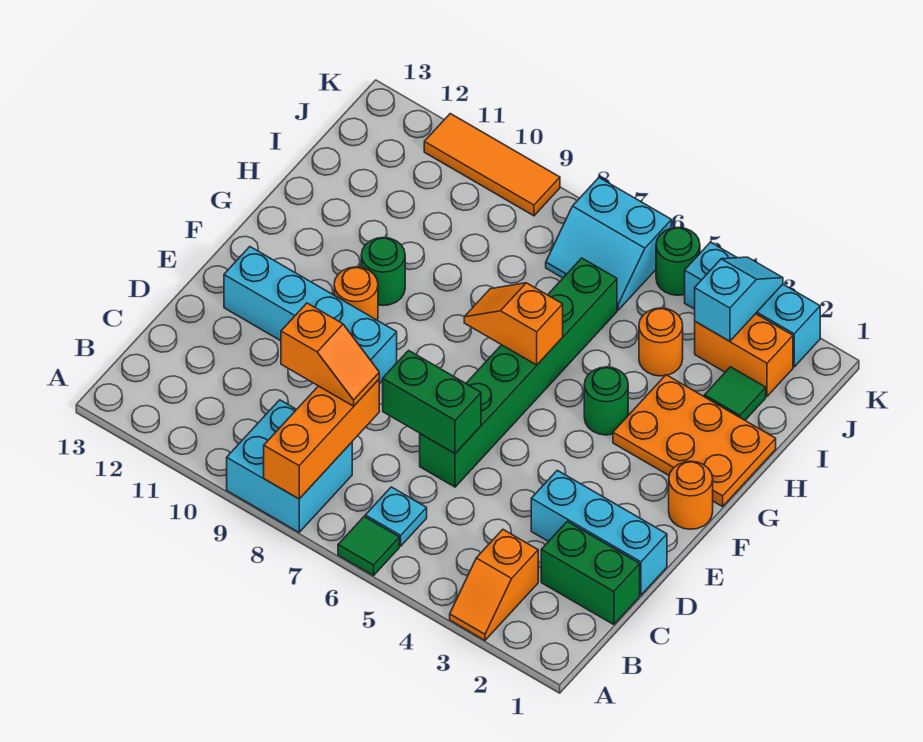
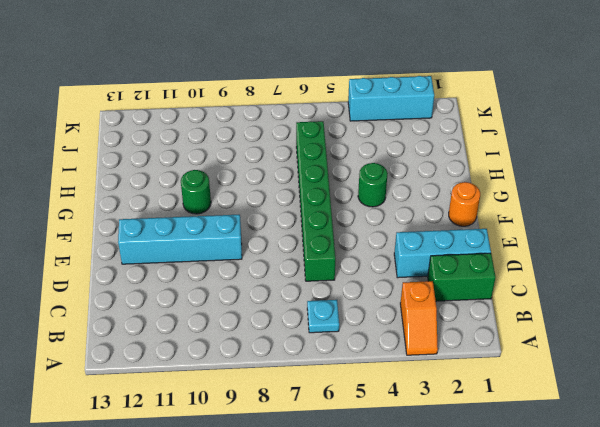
none -> green 1x1 tile [338,517,399,576]
none -> cyan 2x2 brick [227,400,352,532]
none -> orange 1x1 round brick [334,267,378,320]

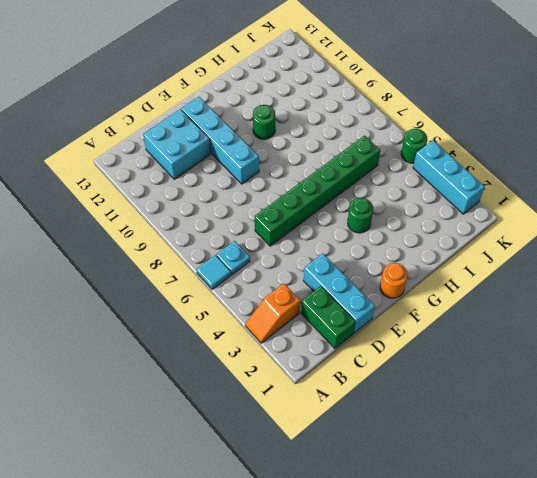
cyan 1x1 tile [197,255,231,289] -> green 1x1 tile [338,517,399,576]
cyan 2x2 brick [143,109,211,179] -> cyan 2x2 brick moved to [227,400,352,532]
none -> orange 1x1 round brick [334,267,378,320]
none -> orange 2x3 plate [613,375,776,507]
none -> green 1x1 tile [704,367,766,420]

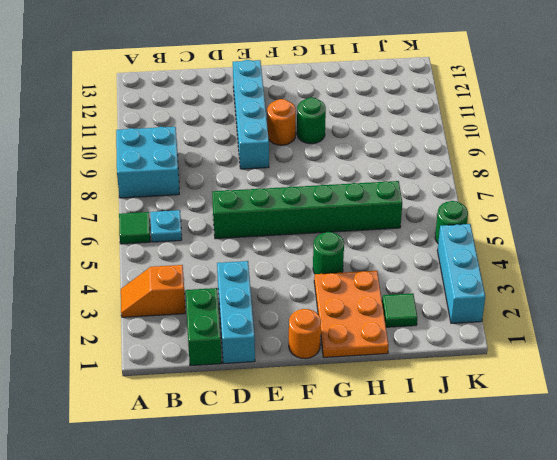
none -> orange 1x1 round brick [639,308,683,376]
none -> orange 1x2 brick [695,314,793,396]
none -> cyan 2x2 slope [546,178,671,310]

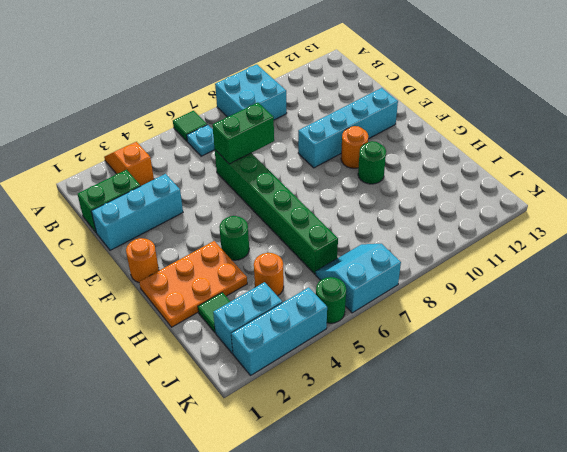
cyan 1x2 brick [213,282,282,354] -> orange 1x2 brick [695,314,793,396]
none -> orange 1x3 tile [424,114,560,216]
none -> orange 1x3 brick [264,379,379,499]
none -> orange 1x2 slope [464,283,563,365]

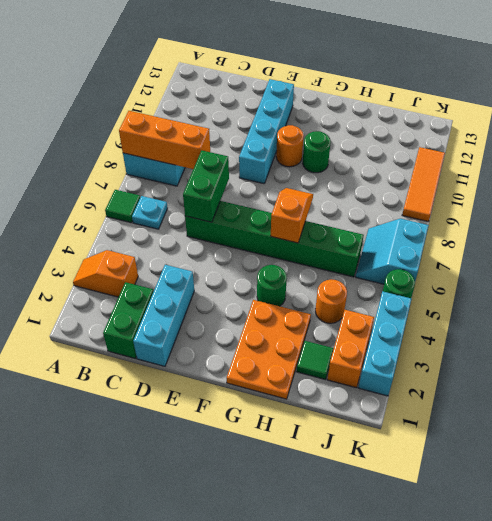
none -> orange 1x1 round brick [669,461,713,529]
none -> cyan 1x2 slope [695,257,783,341]
none -> orange 1x2 slope [281,303,379,406]

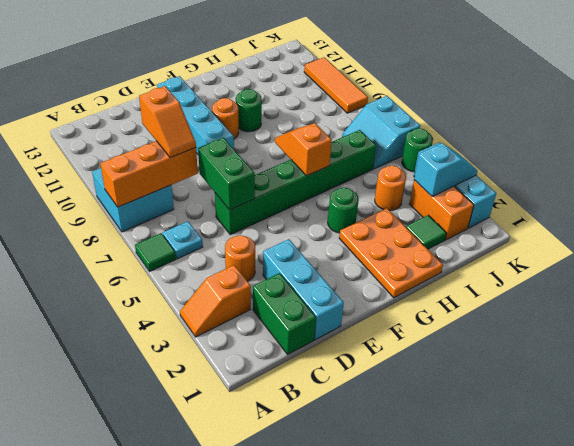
orange 1x1 round brick [225,235,255,281] -> orange 1x1 round brick moved to [669,461,713,529]

